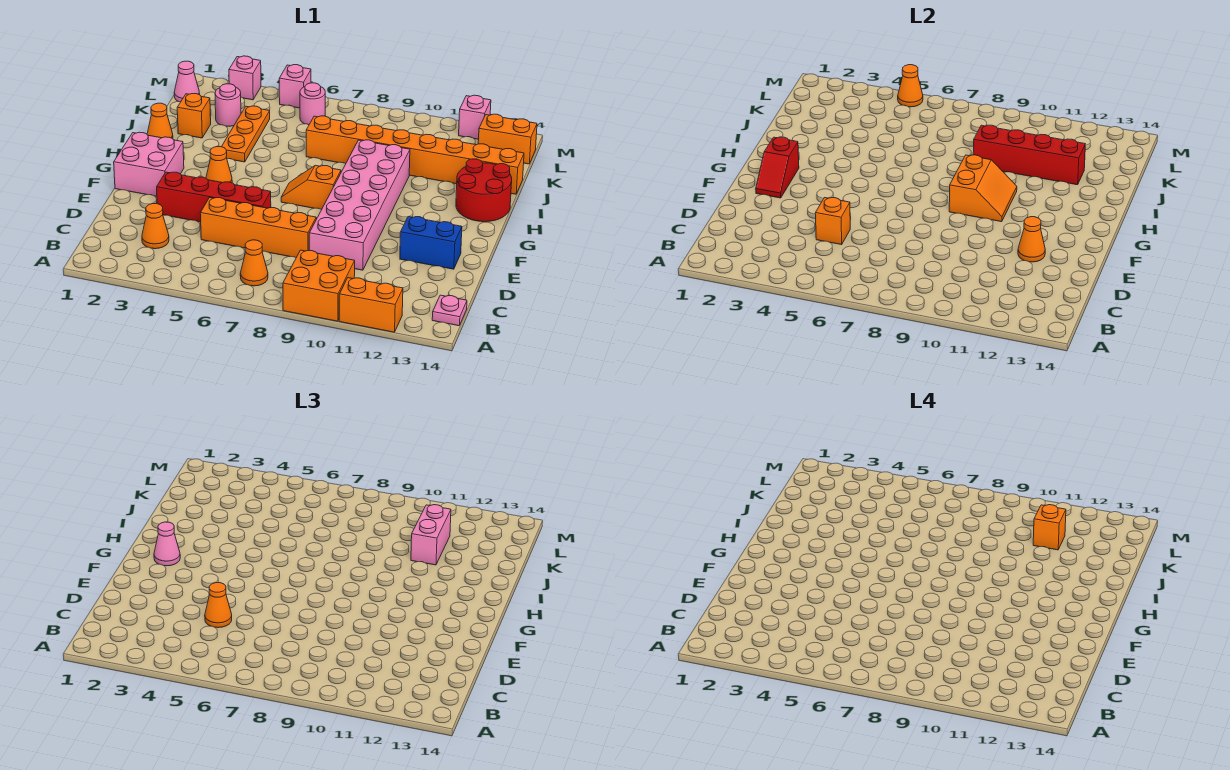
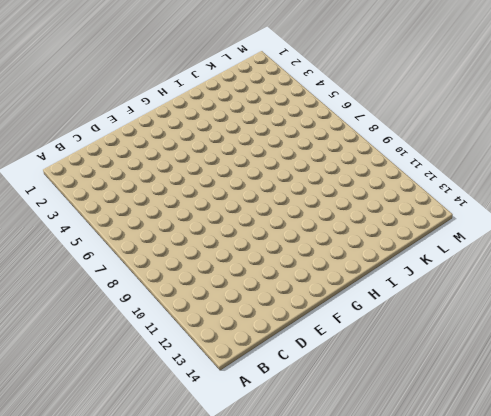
none -> orange 2x2 brick [283,250,355,321]
none -> orange 1x2 brick [339,278,403,332]
none -> orange 1x1 cone [240,240,268,286]
none -> pink 1x1 plate [432,295,467,326]

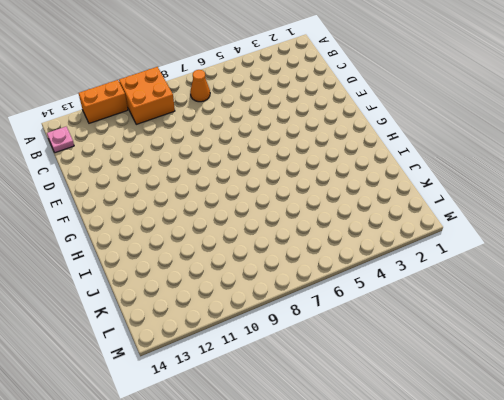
none -> orange 1x1 cone [142,204,169,249]
none -> orange 1x4 brick [200,198,316,258]
none -> pink 2x6 brick [309,140,410,270]
none -> red 1x4 brick [157,172,271,222]

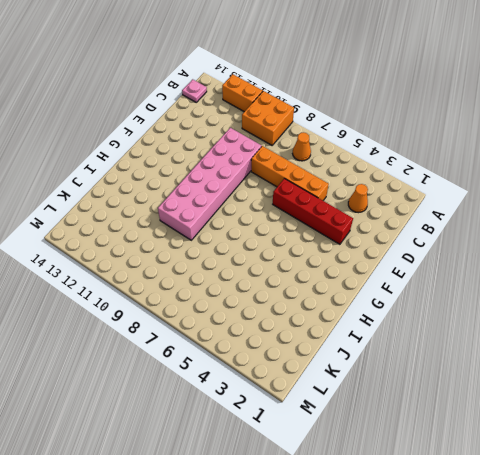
none -> blue 1x2 brick [400,217,462,269]
none -> pink 2x2 brick [114,132,184,196]
none -> orange 1x1 cone [206,147,232,183]
none -> orange 1x2 slope [281,165,341,210]

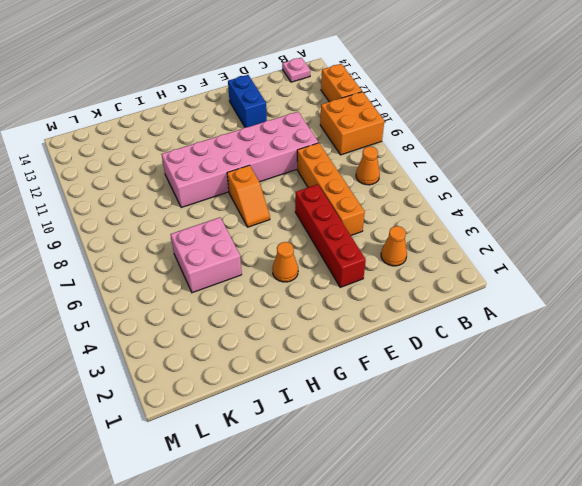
pink 2x2 brick [170,217,242,293] -> pink 2x2 brick moved to [114,132,184,196]
none -> red 2x2 round brick [456,159,512,222]
none -> orange 1x1 cone [147,103,173,139]
none -> orange 1x3 plate [222,106,270,162]
none -> orange 1x1 brick [177,94,211,138]

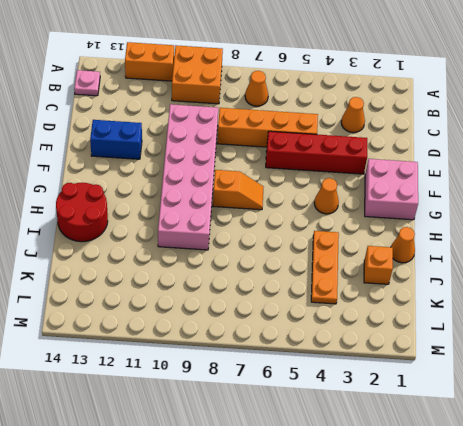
none -> orange 1x8 brick [306,116,524,194]
none -> pink 1x1 round brick [215,84,241,126]
none -> pink 1x1 cone [174,61,200,102]
none -> pink 1x1 round brick [300,83,325,125]

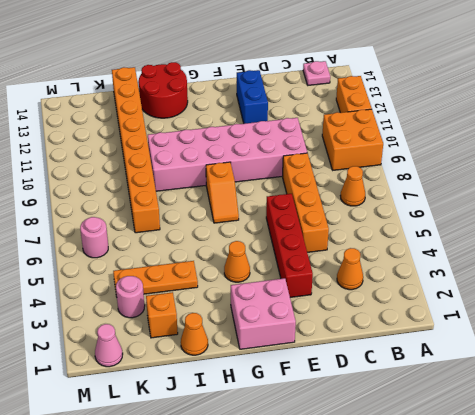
none -> orange 1x2 brick [478,114,537,164]
none -> pink 1x1 brick [229,56,261,100]
none -> pink 1x1 brick [279,65,311,108]
none -> pink 1x1 brick [459,95,491,139]

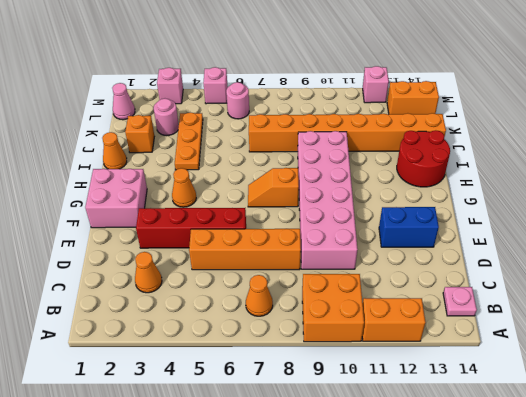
none -> orange 1x1 brick [815,198,850,245]
none -> orange 1x1 cone [1018,217,1045,262]
none -> red 1x2 slope [756,137,799,198]
none -> orange 2x2 slope [949,155,1017,222]

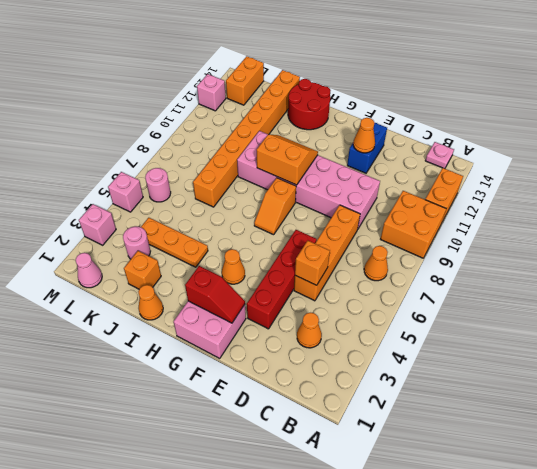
none -> red 1x4 brick [973,125,1085,185]
none -> orange 1x1 cone [898,65,923,107]
none -> orange 1x1 cone [205,583,232,628]
none -> pink 1x1 cone [154,522,180,566]

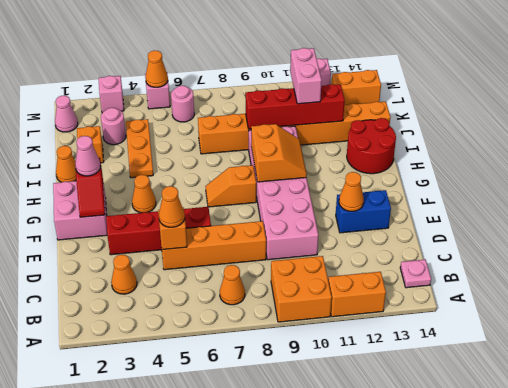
none -> orange 1x1 brick [1033,505,1066,550]

